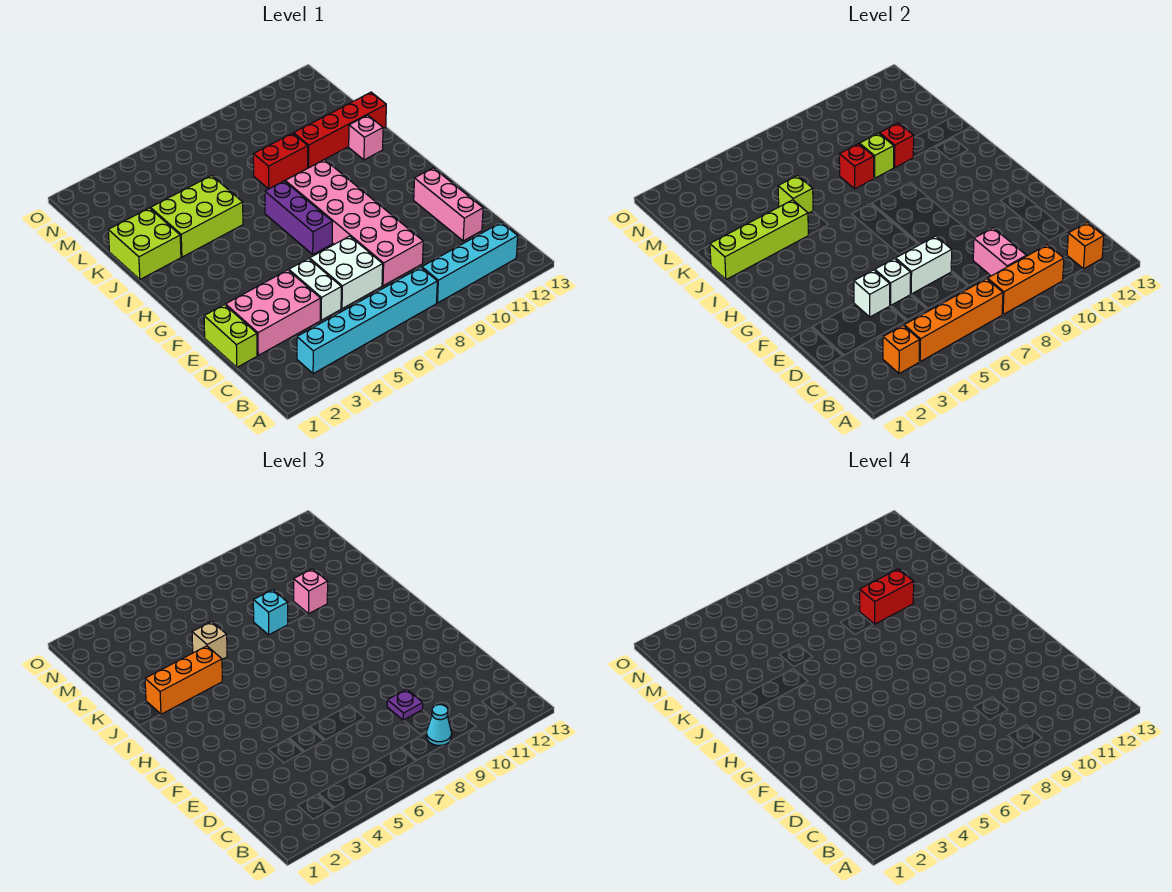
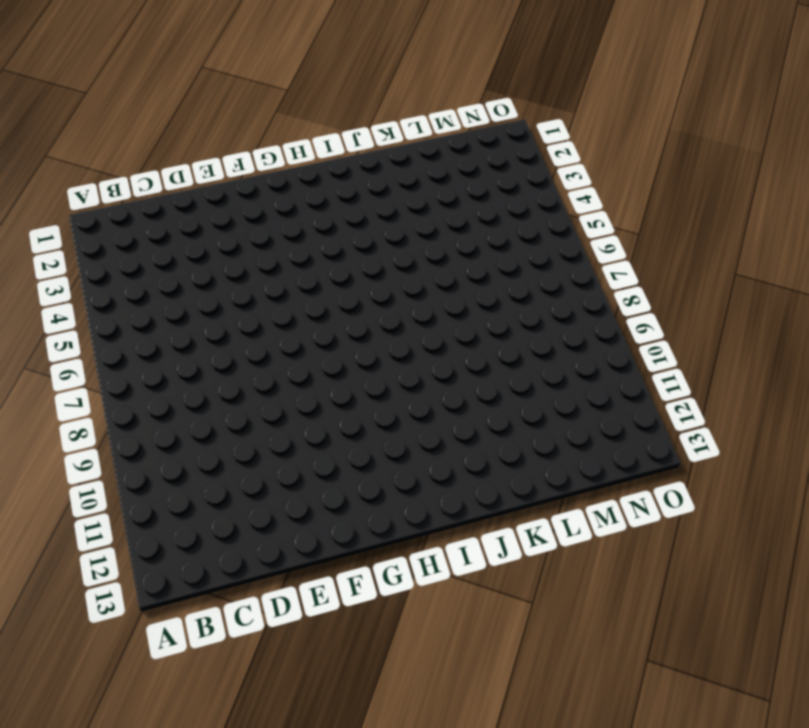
none -> cyan 1x6 brick [297,267,437,374]
none -> cyan 1x4 brick [422,223,518,303]
none -> lime 1x2 brick [204,305,257,367]
none -> pink 2x3 brick [226,270,321,355]

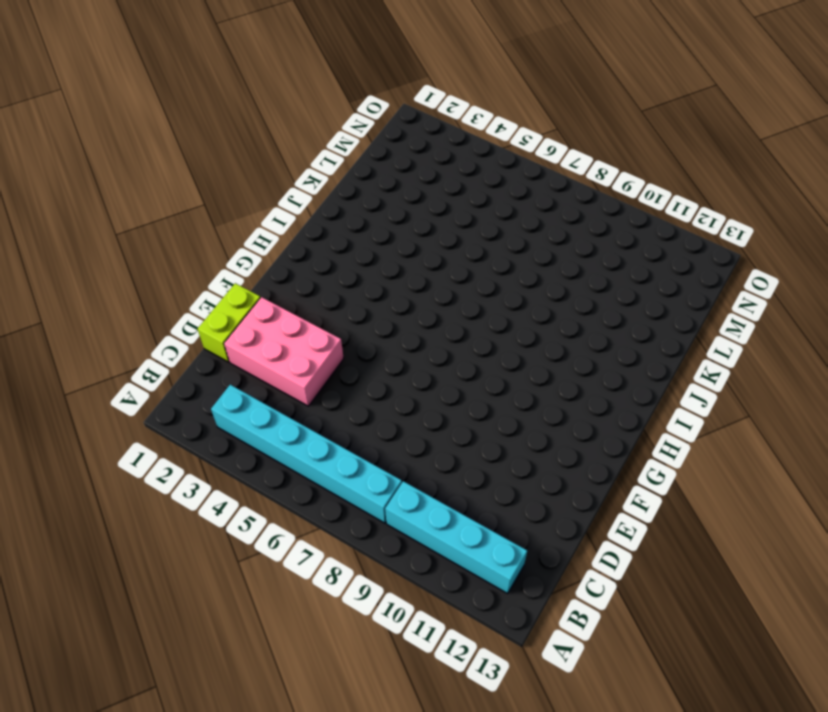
none -> white 1x2 brick [289,259,341,320]
none -> white 2x2 brick [310,236,383,309]
none -> pink 2x6 brick [285,160,423,286]
none -> pink 1x3 brick [414,168,483,241]

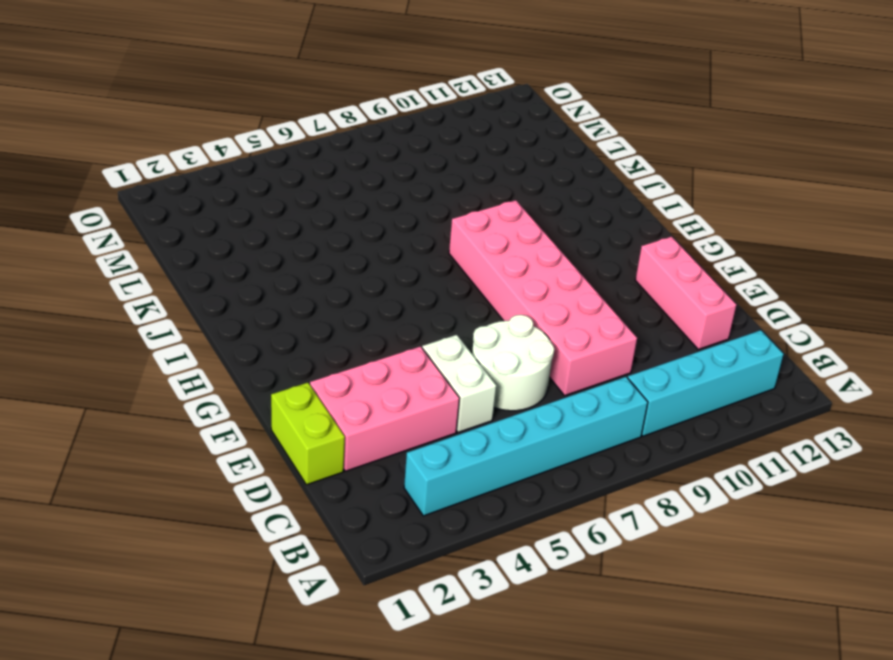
white 2x2 round brick [472,315,554,411] -> white 2x2 brick [310,236,383,309]
none -> purple 1x3 brick [265,181,332,254]
none -> lime 2x2 brick [108,208,181,279]
none -> lime 2x3 brick [151,176,243,257]
none -> pink 1x1 brick [349,115,383,160]

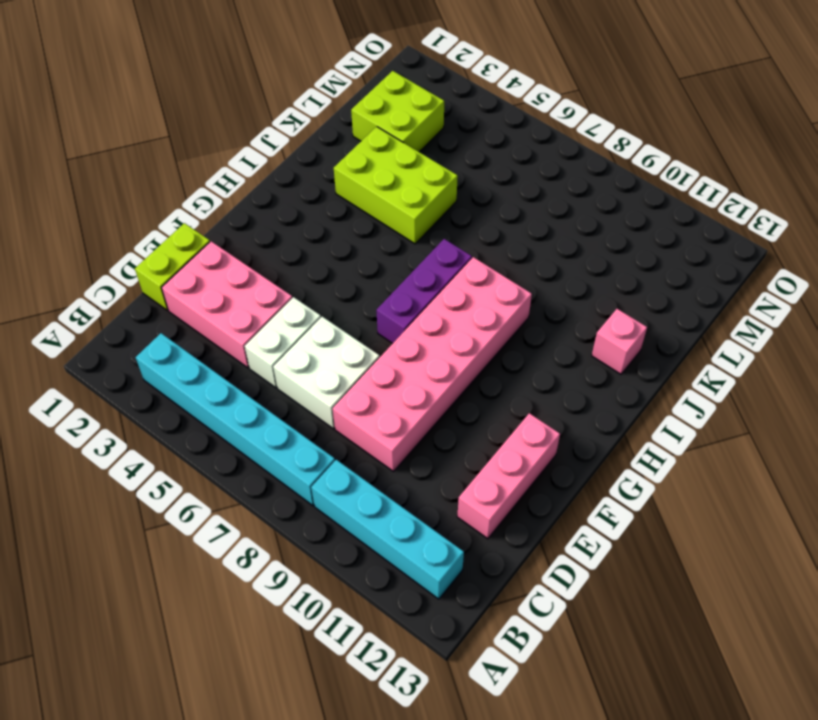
lime 2x2 brick [351,71,444,152] -> lime 2x2 brick moved to [108,208,181,279]
none -> red 1x2 brick [253,133,308,189]
none -> red 1x4 brick [294,92,386,168]
none -> orange 1x1 brick [883,326,920,374]
none -> orange 1x4 brick [904,279,1003,361]

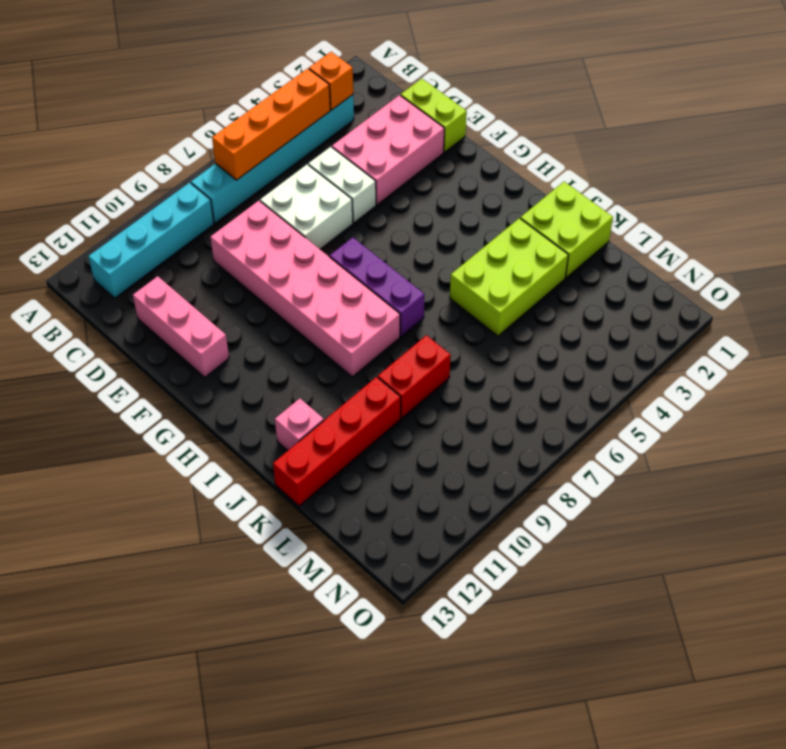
none -> orange 1x3 brick [988,245,1064,315]
none -> orange 1x1 brick [1067,223,1104,269]
none -> pink 1x2 brick [973,228,1026,276]
none -> white 1x1 brick [854,270,890,317]

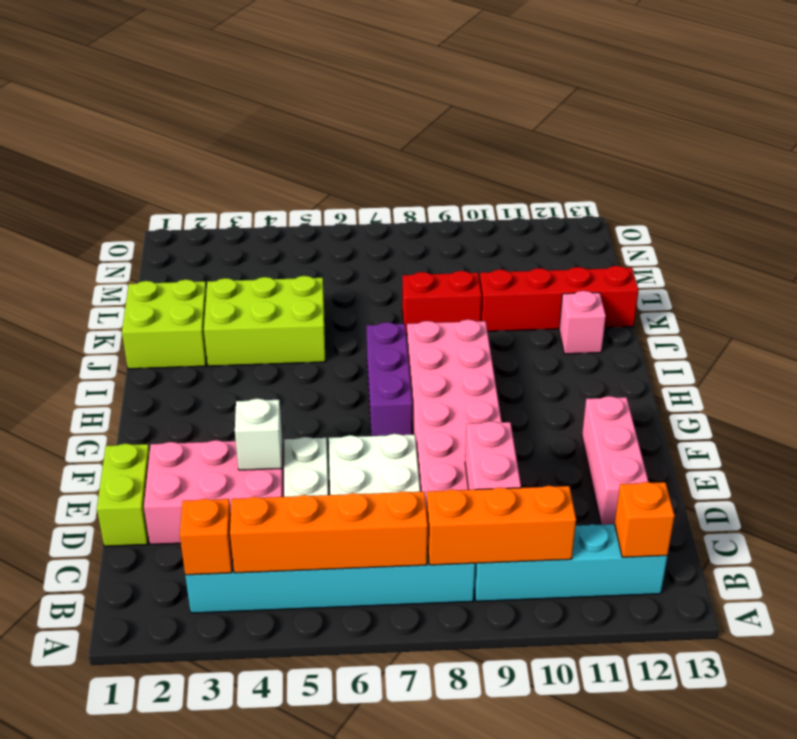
none -> white 1x1 brick [875,259,911,305]
none -> white 1x2 brick [896,236,952,294]
none -> lime 1x4 brick [710,200,808,279]
none -> lime 1x1 brick [778,176,813,213]

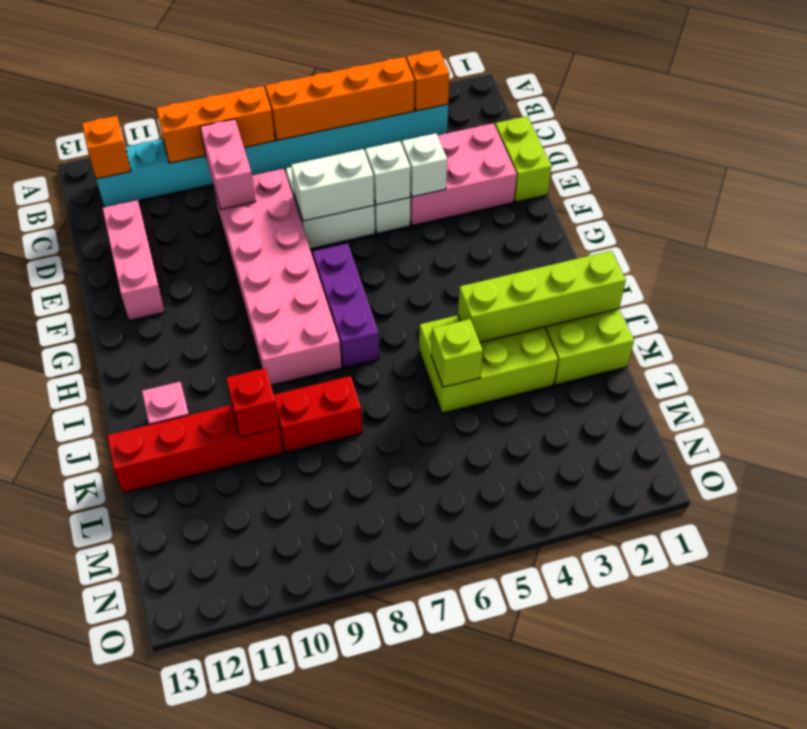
none -> red 1x1 brick [839,144,874,189]
none -> lime 1x1 brick [860,133,894,178]
none -> cyan 1x1 cone [426,705,452,745]
none -> purple 1x1 plate [387,689,423,720]

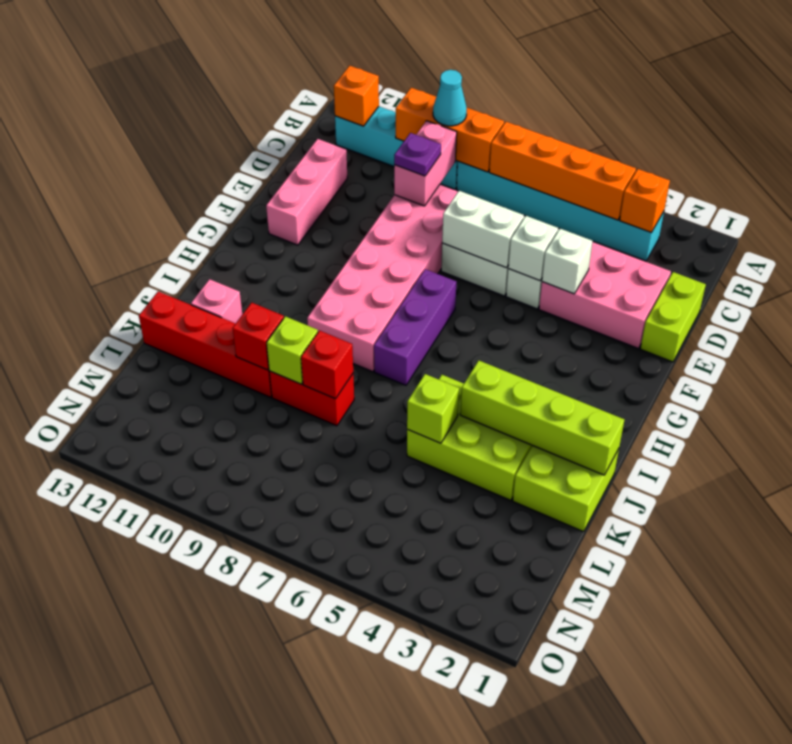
none -> orange 1x3 brick [145,646,222,714]
none -> tan 1x1 brick [192,622,227,660]
none -> cyan 1x1 brick [253,590,288,635]
none -> pink 1x1 brick [294,569,328,614]

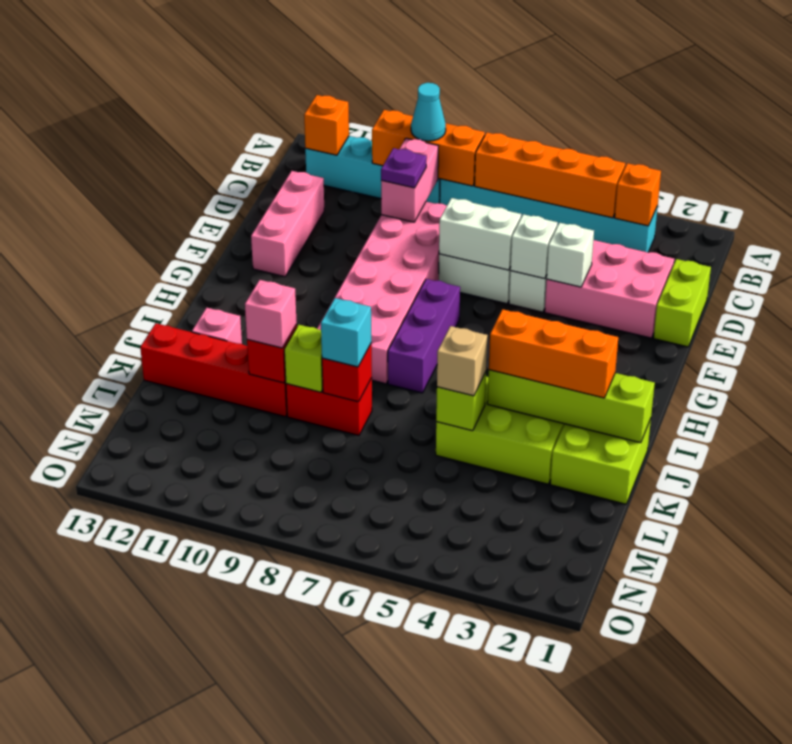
none -> red 1x2 brick [860,569,914,624]

